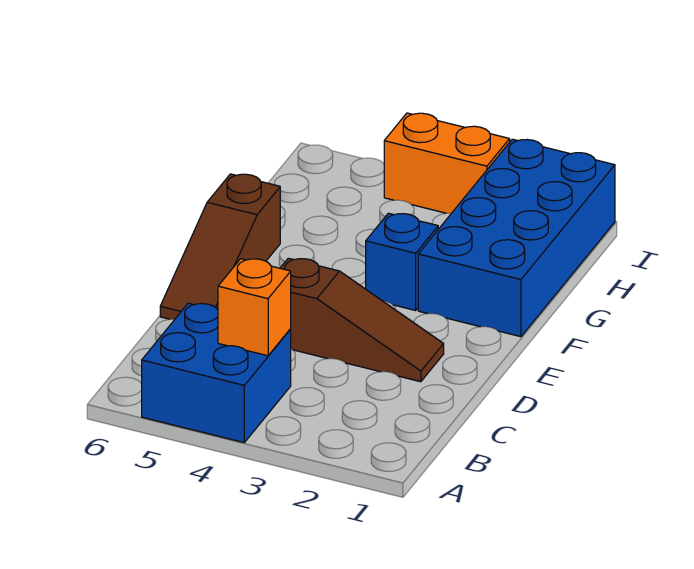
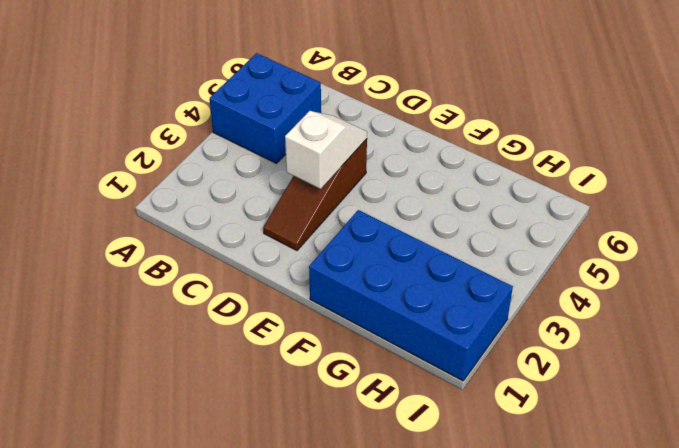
white 1x2 slope [285,111,367,189] -> none
none -> brown 1x3 slope [160,174,280,319]
none -> blue 1x1 brick [366,213,438,310]

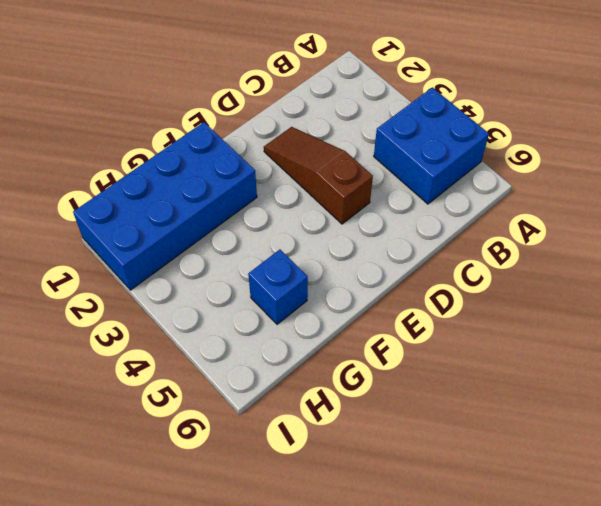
blue 1x1 brick [248,250,308,324] -> blue 1x1 brick moved to [366,213,438,310]
none -> brown 1x3 slope [160,174,280,319]
none -> orange 1x2 brick [384,113,510,213]

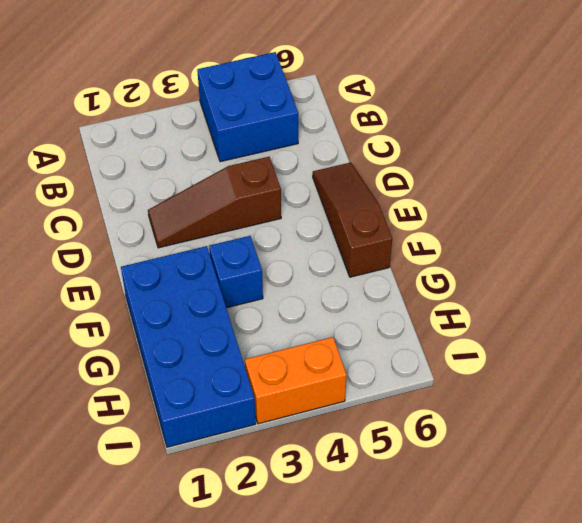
none -> orange 1x1 brick [218,259,291,356]

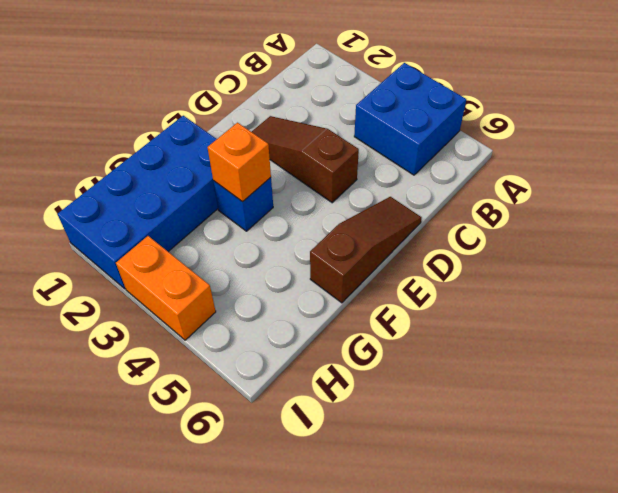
orange 1x1 brick [207,123,271,202] -> orange 1x1 brick moved to [218,259,291,356]

